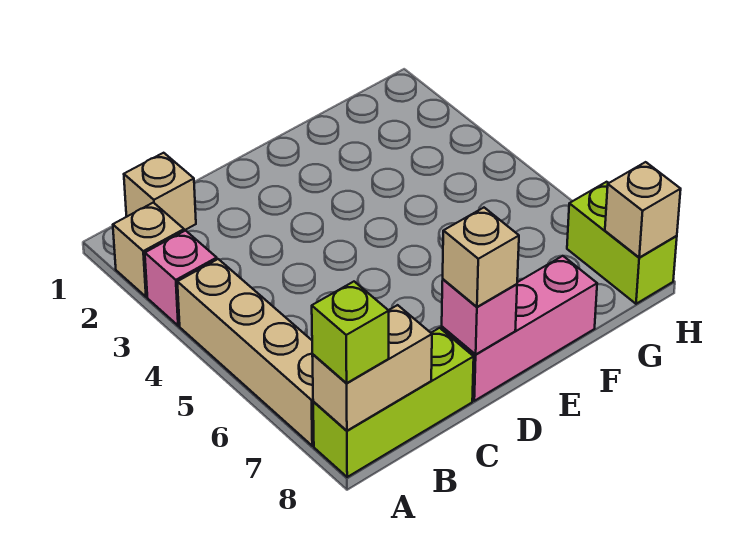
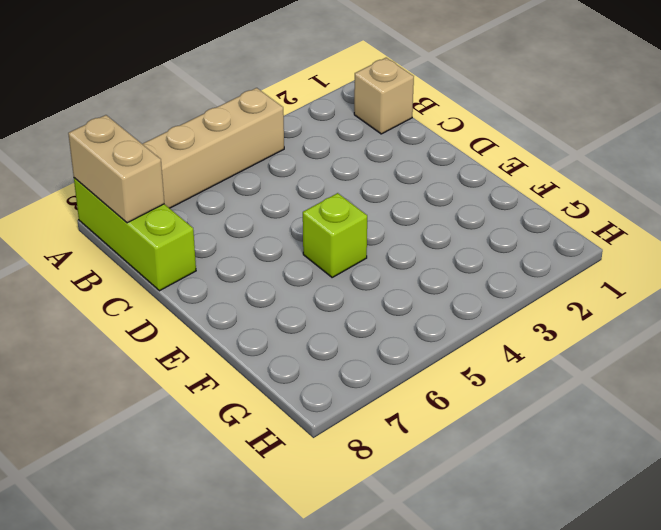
lime 1x1 brick [303,193,367,277] -> lime 1x1 brick moved to [312,282,389,383]
none -> tan 1x1 brick [113,203,184,297]
none -> pink 1x1 brick [145,231,217,326]
none -> pink 1x3 brick [442,256,597,401]

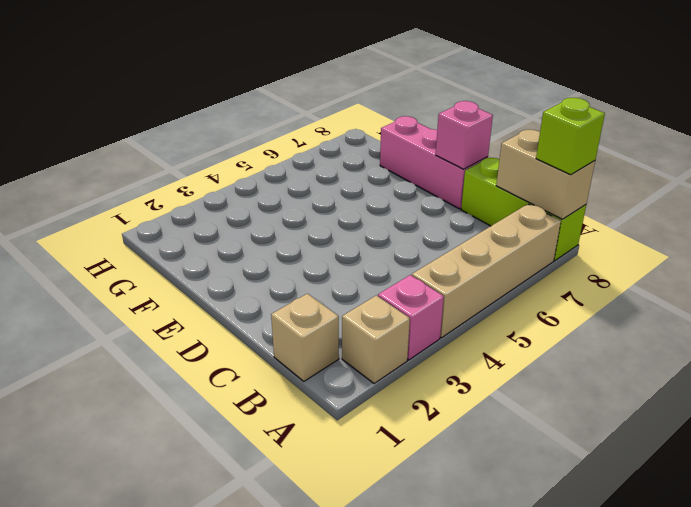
none -> lime 1x2 brick [567,182,677,304]
none -> tan 1x1 brick [605,162,681,257]
none -> tan 1x1 brick [443,208,519,307]

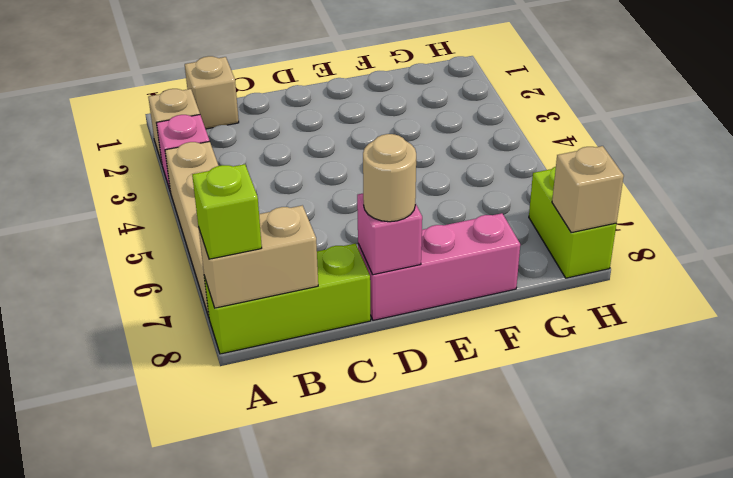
tan 1x1 round brick [363,134,416,222] -> tan 1x1 brick [443,208,519,307]

